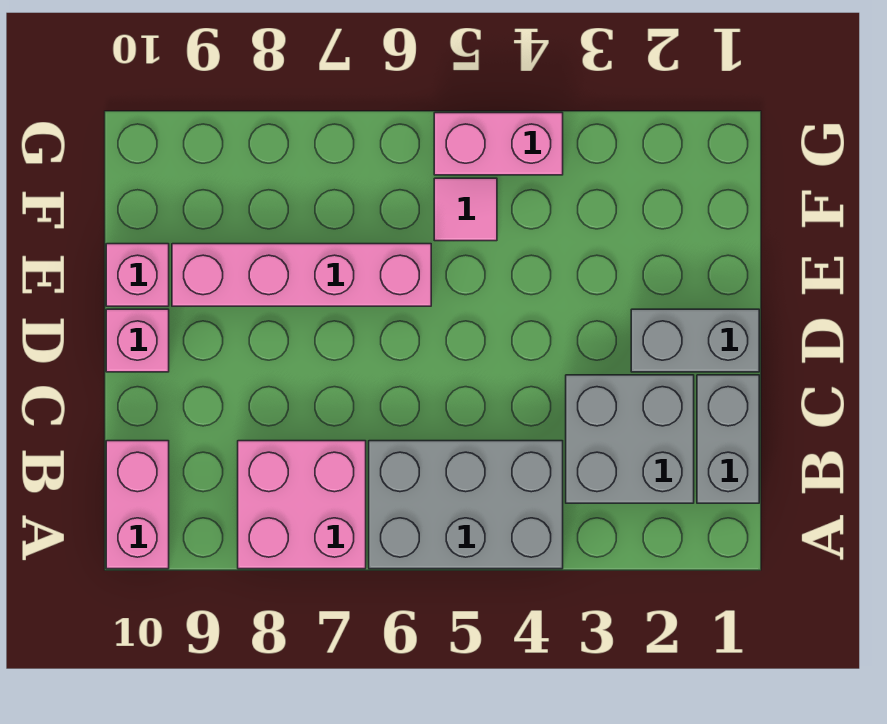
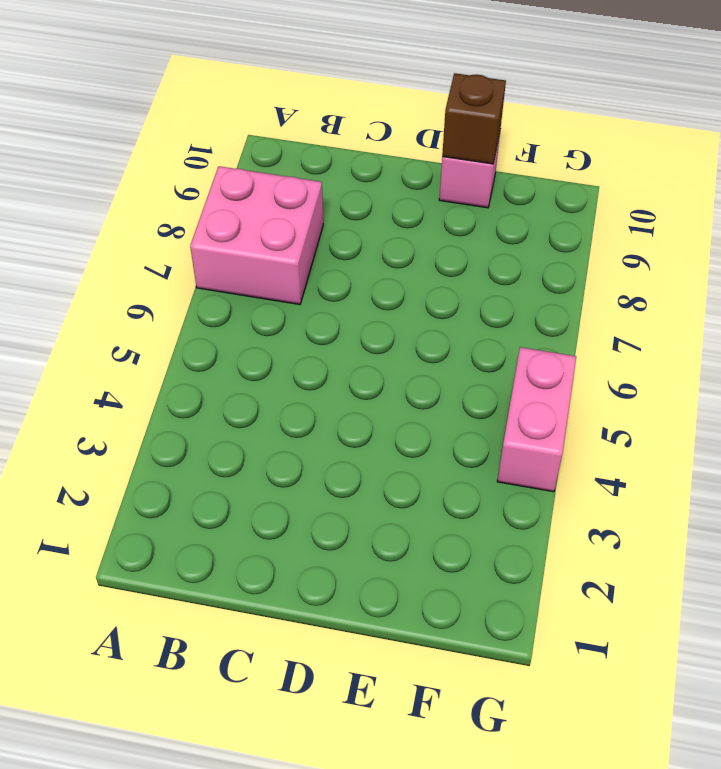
brown 1x1 brick [442,73,506,164] -> none
none -> grey 2x3 brick [369,441,563,569]
none -> pink 1x2 brick [106,441,169,569]

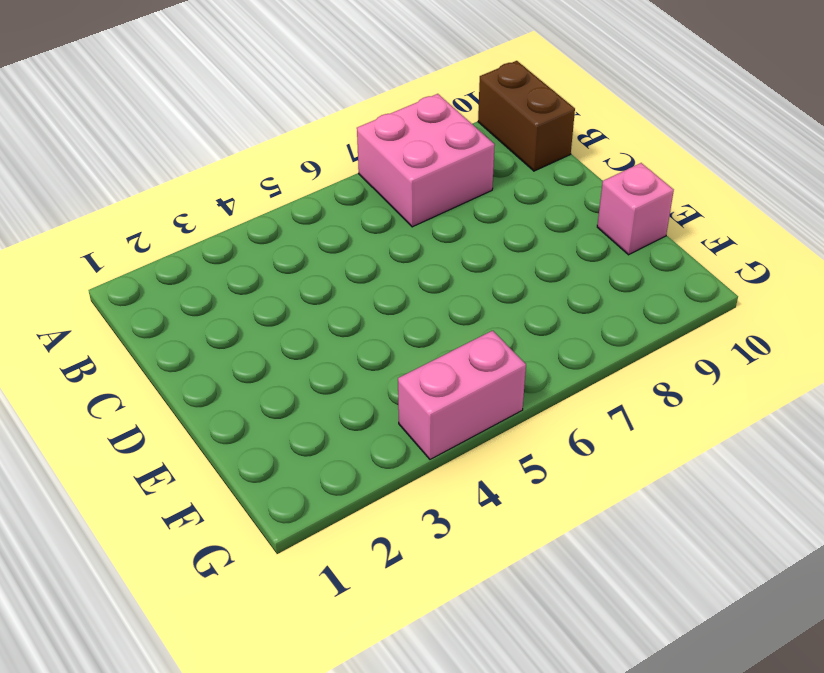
brown 1x2 brick [478,61,575,171] -> pink 1x2 brick [106,441,169,569]
none -> grey 2x3 brick [369,441,563,569]
none -> grey 1x2 brick [697,375,759,503]

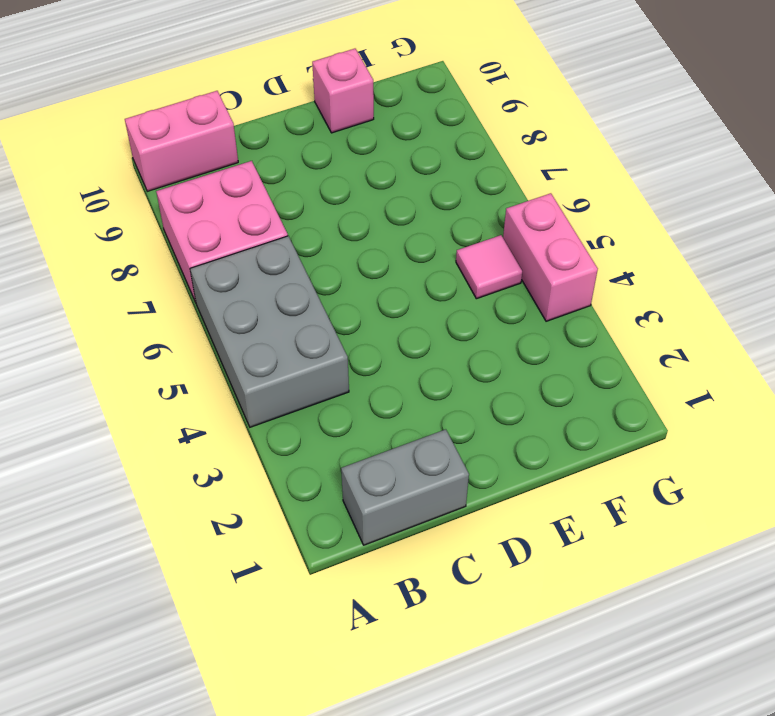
none -> grey 2x2 brick [566,375,694,503]
none -> grey 1x2 brick [631,309,759,372]

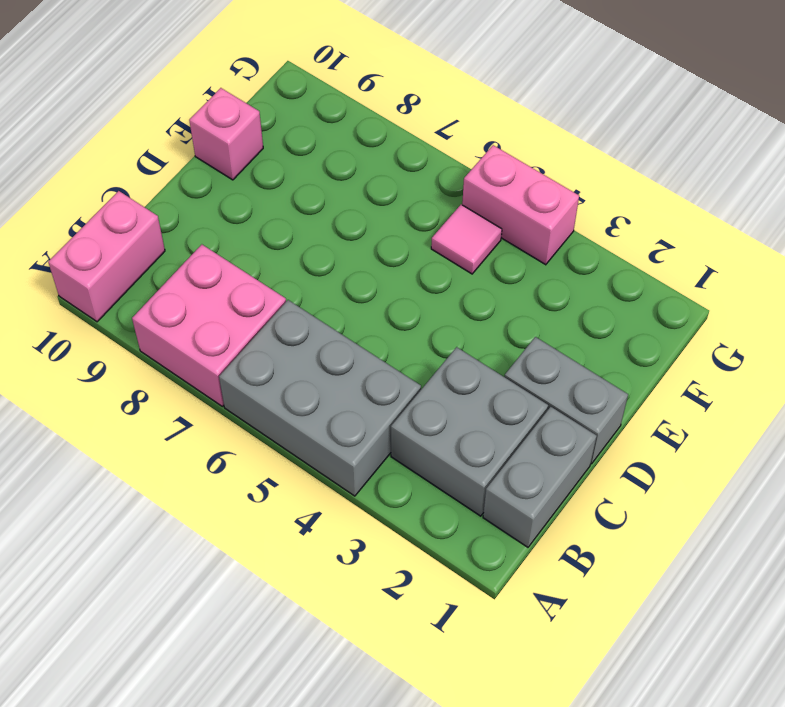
none -> pink 1x1 brick [106,309,169,372]
none -> pink 1x4 brick [172,244,431,306]

